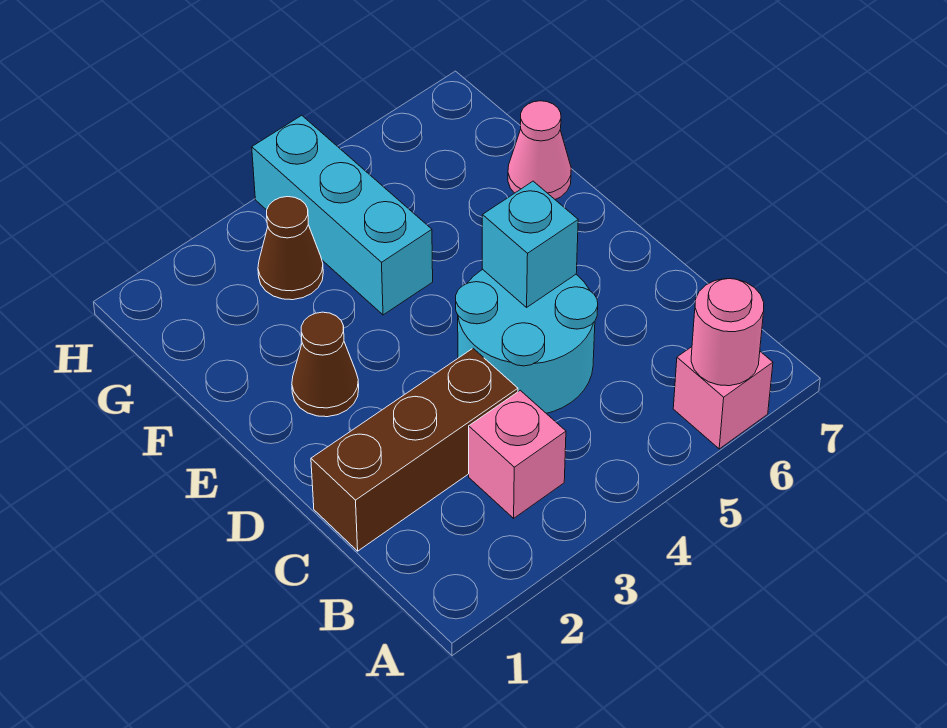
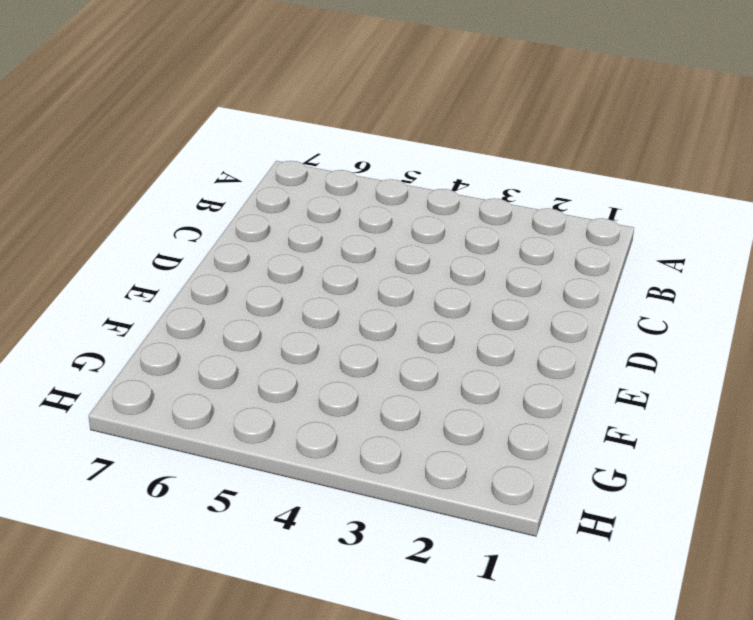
none -> pink 1x1 brick [673,347,773,449]
none -> pink 1x1 brick [469,390,566,518]

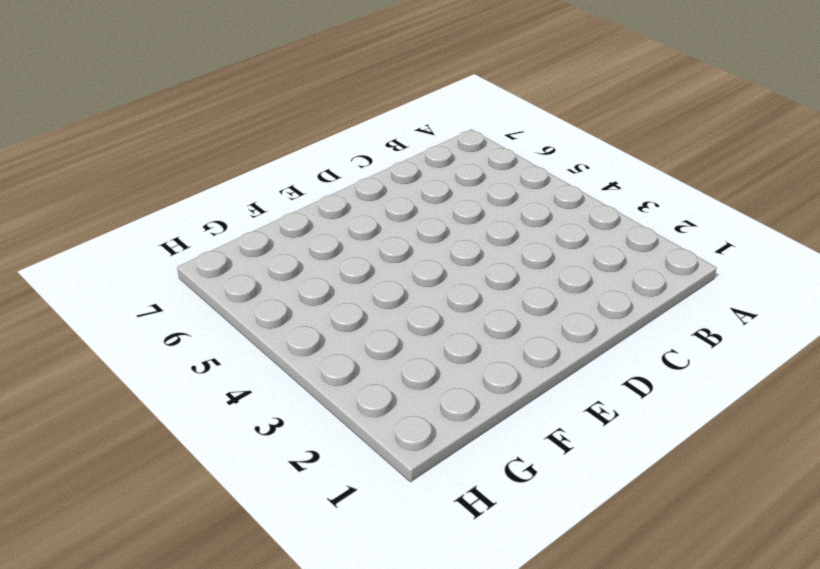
none -> pink 1x1 brick [673,347,773,449]
none -> pink 1x1 brick [469,390,566,518]

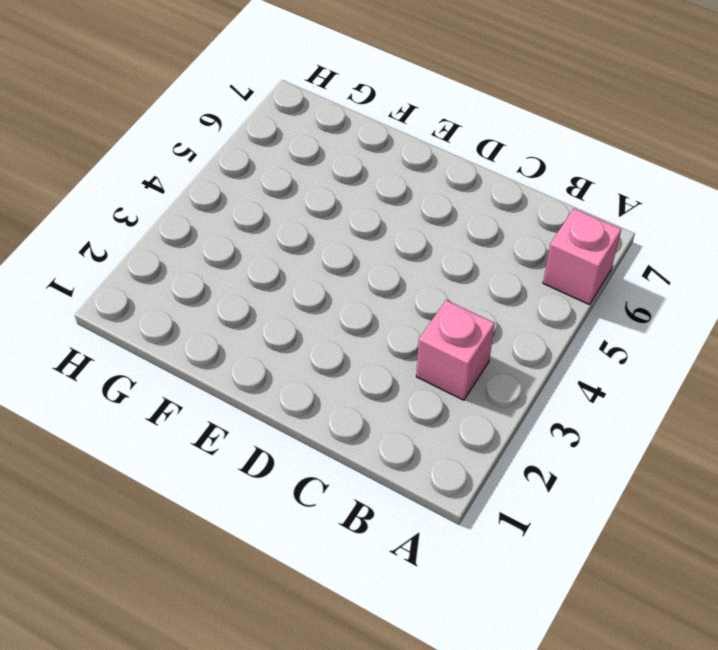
none -> brown 1x3 brick [311,349,518,551]
none -> cyan 2x2 round brick [456,269,598,413]

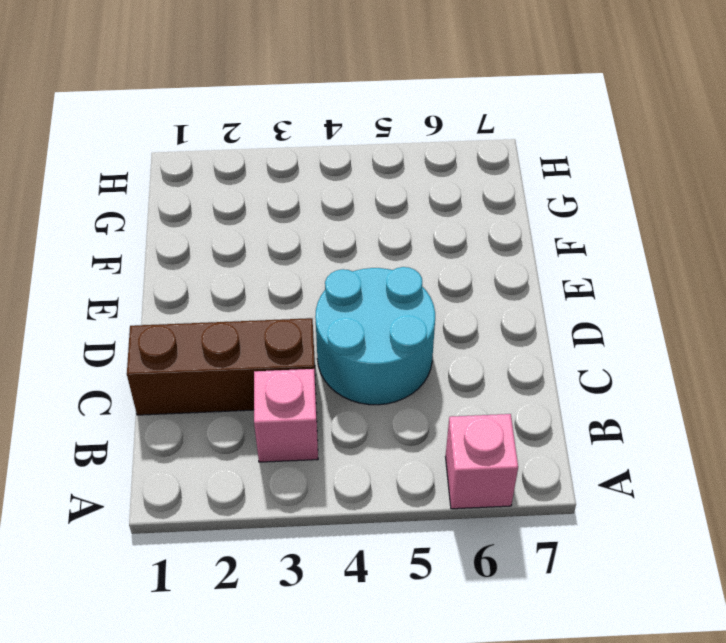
none -> brown 1x1 cone [292,312,359,417]
none -> cyan 1x3 brick [252,115,433,315]

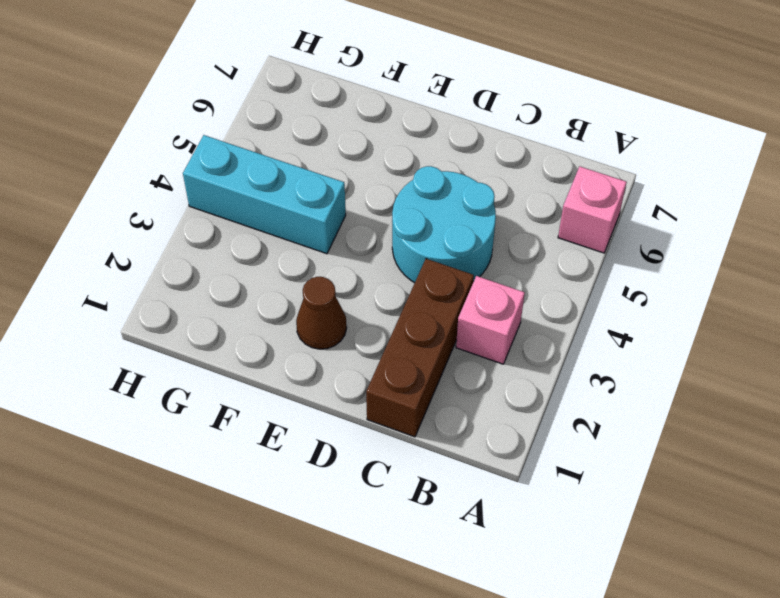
none -> pink 1x1 cone [508,101,571,199]
none -> brown 1x1 cone [258,197,323,300]

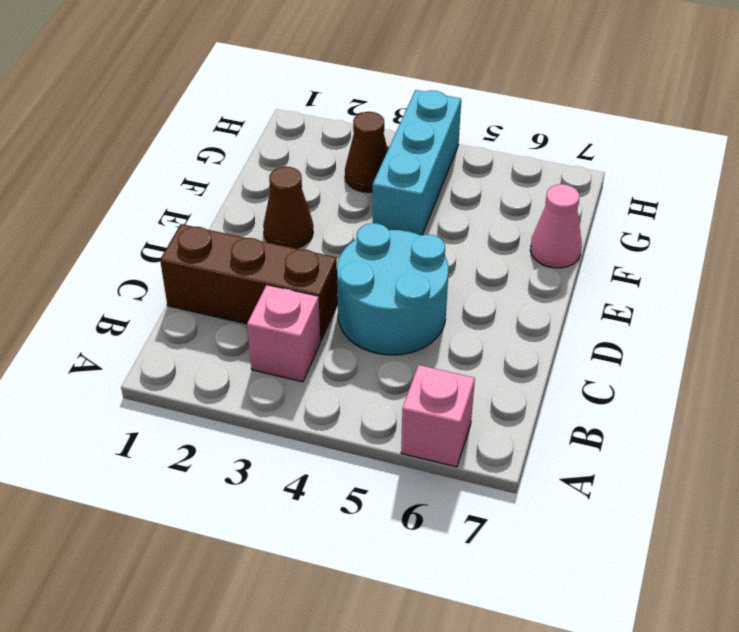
none -> pink 1x1 round brick [691,279,764,386]
none -> cyan 1x1 brick [482,181,578,307]

